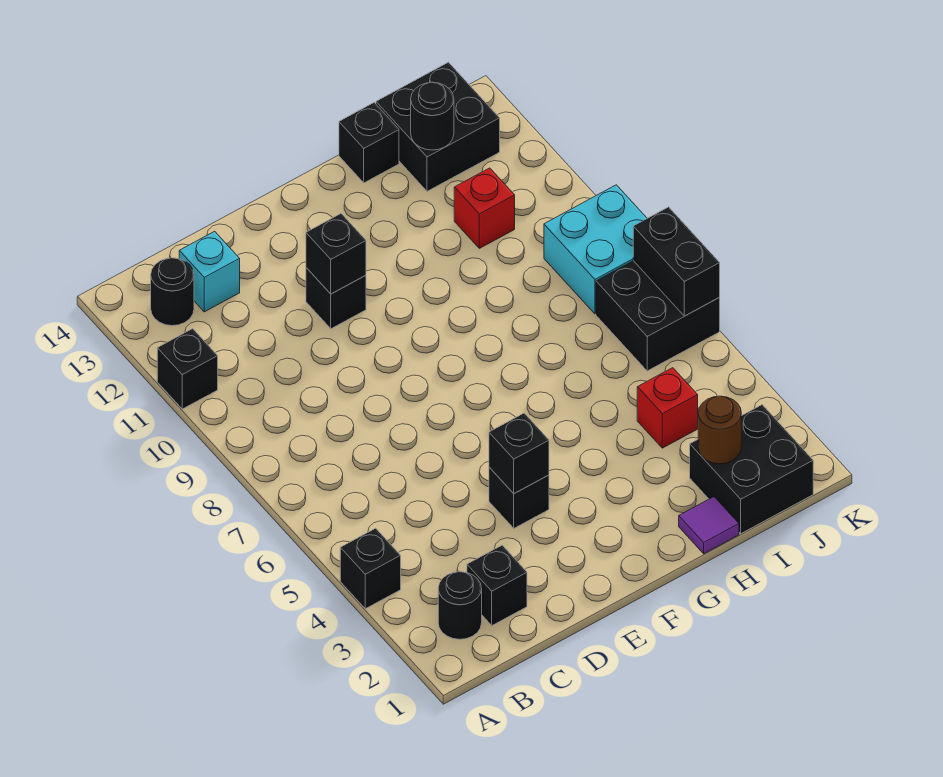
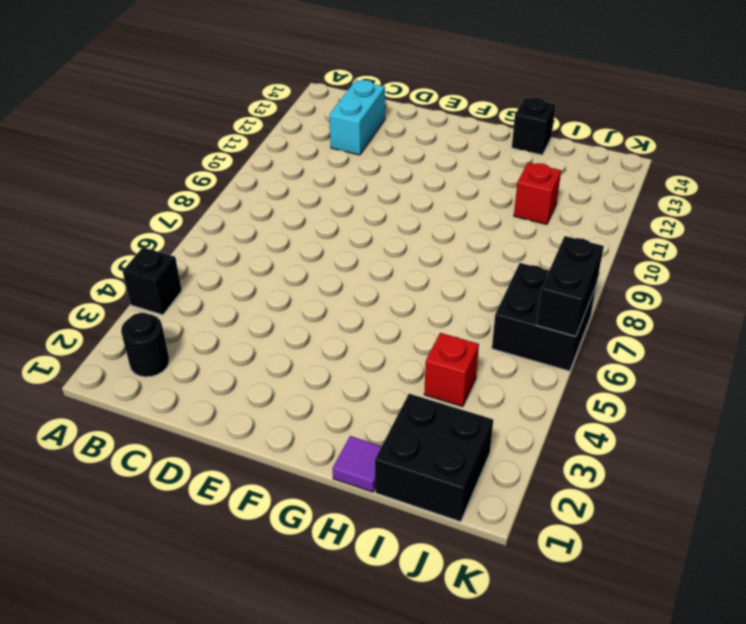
cyan 1x2 brick [329,80,385,155] -> cyan 1x1 brick [179,231,240,312]
none -> black 1x1 brick [157,329,218,409]
none -> black 1x1 round brick [151,258,194,326]
none -> black 1x1 brick [467,545,527,626]

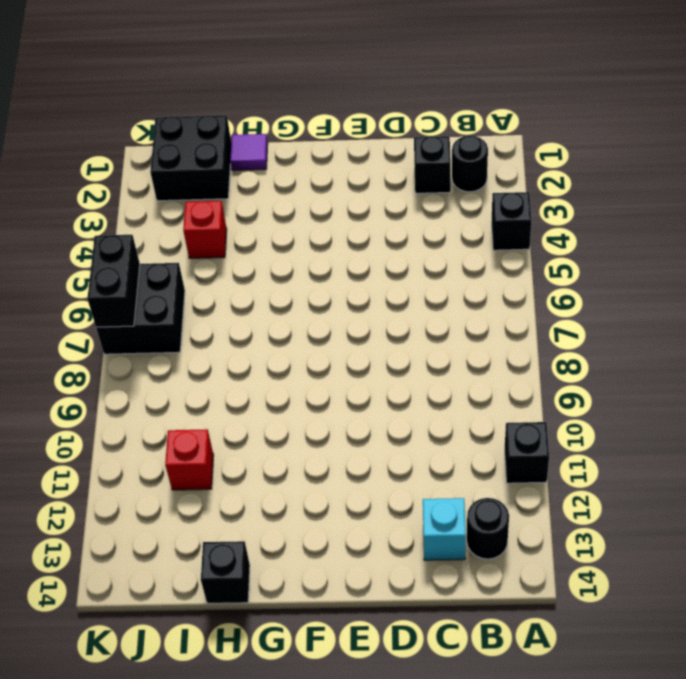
none -> black 1x1 brick [489,467,549,528]
none -> black 1x1 brick [306,268,366,329]
none -> black 2x2 brick [376,62,500,191]

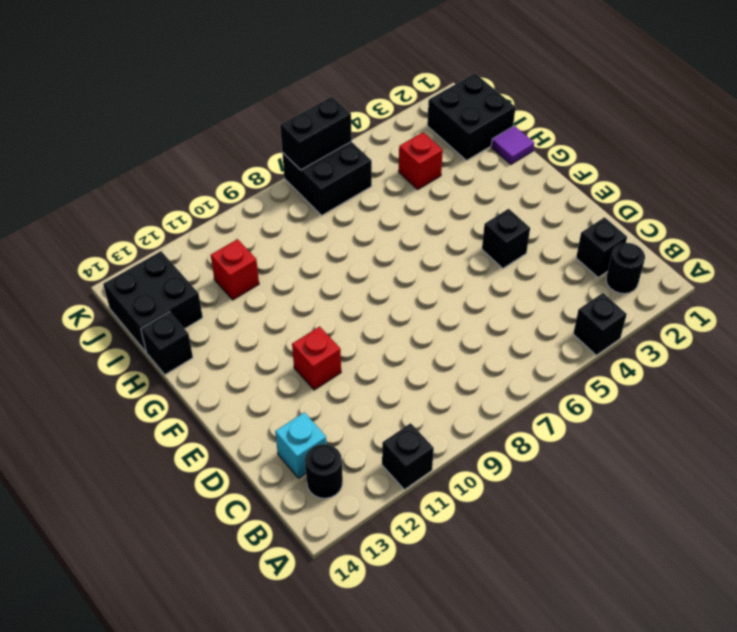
red 1x1 brick [292,326,341,390] -> black 1x1 brick [306,268,366,329]
none -> cyan 2x2 brick [544,185,647,314]
none -> black 1x1 brick [489,413,549,494]
none -> black 1x1 brick [306,214,366,294]

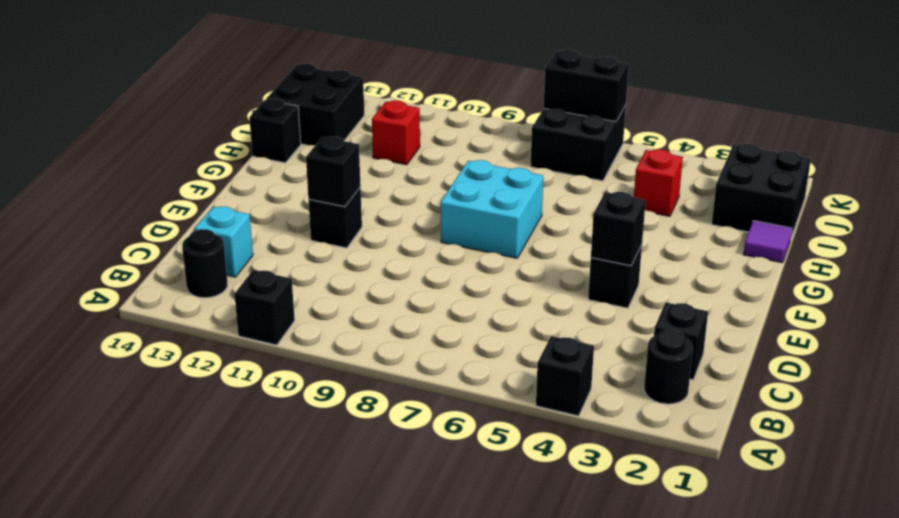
cyan 2x2 brick [441,160,543,258] -> cyan 2x2 brick moved to [544,185,647,314]
none -> brown 1x1 round brick [698,396,741,464]
none -> black 1x1 round brick [411,82,454,150]

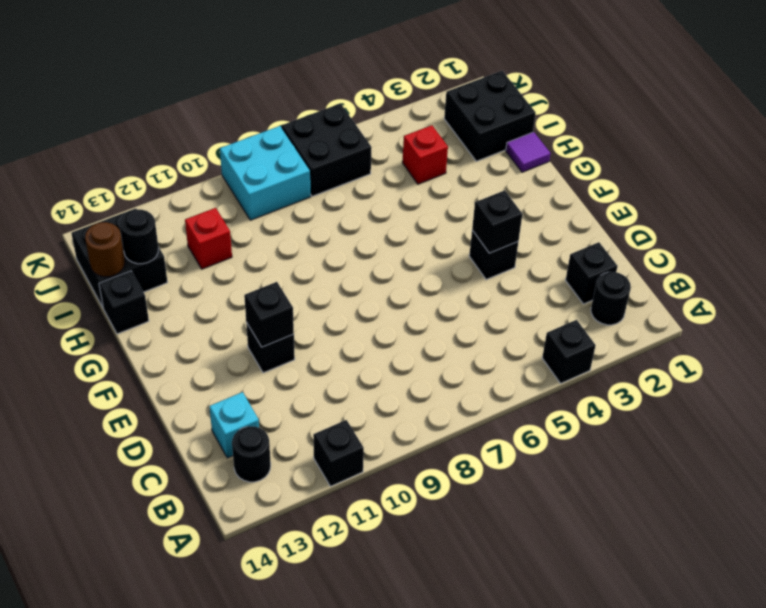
brown 1x1 round brick [85,222,125,277] -> brown 1x1 round brick moved to [698,396,741,464]
none -> black 1x2 brick [633,207,720,316]

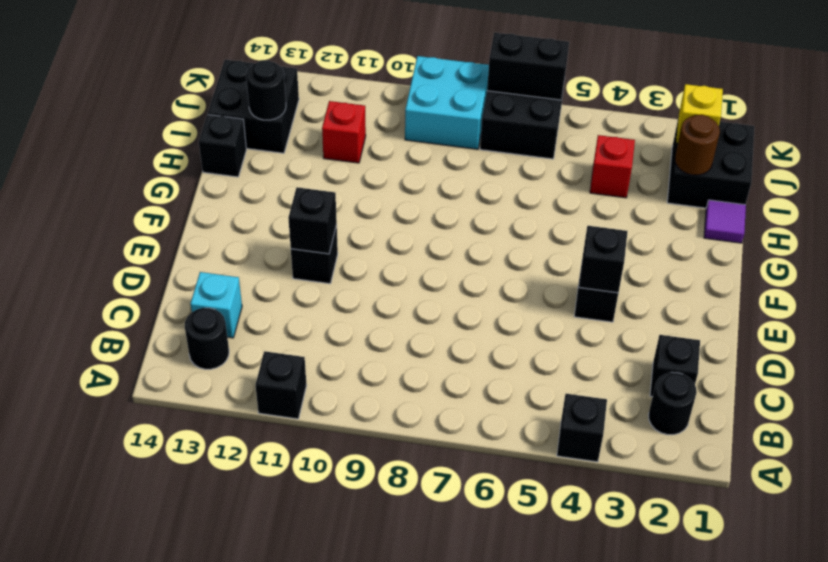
yellow 1x1 brick [676,84,723,143] -> none

